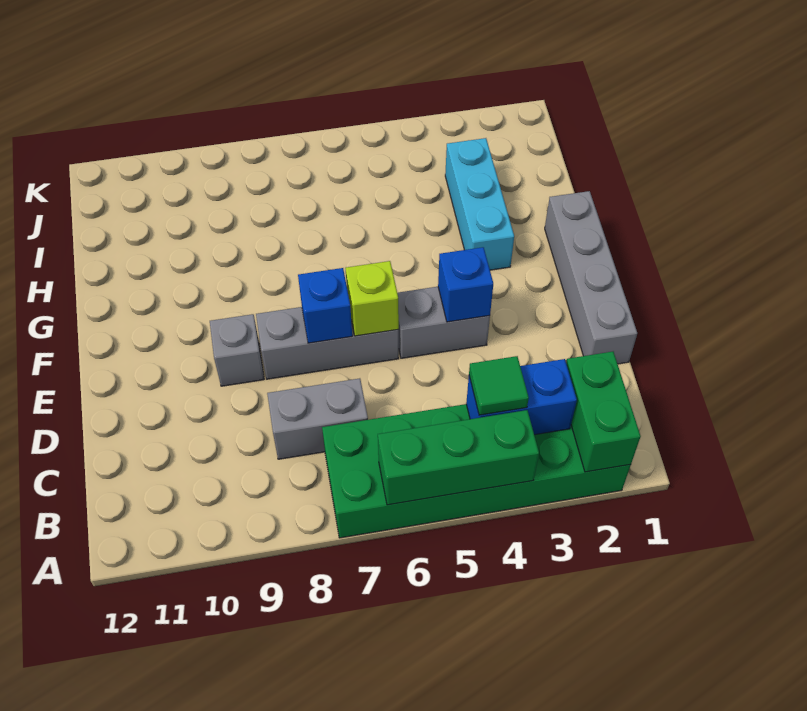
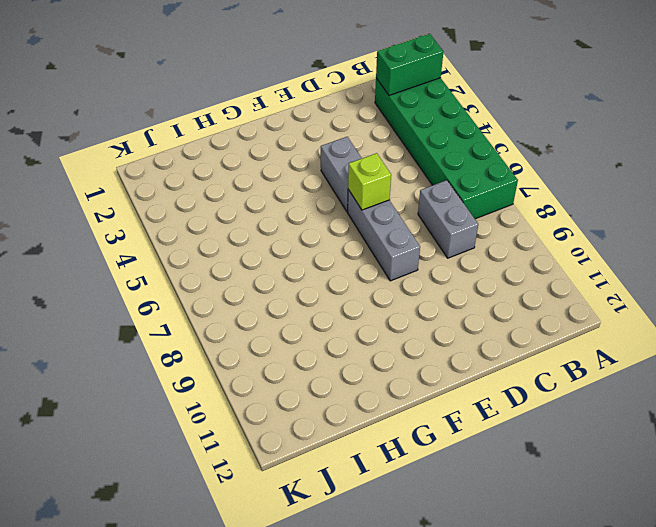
none -> grey 1x4 brick [545,191,637,364]
none -> grey 1x1 brick [210,314,264,386]
none -> cyan 1x3 brick [445,138,514,270]

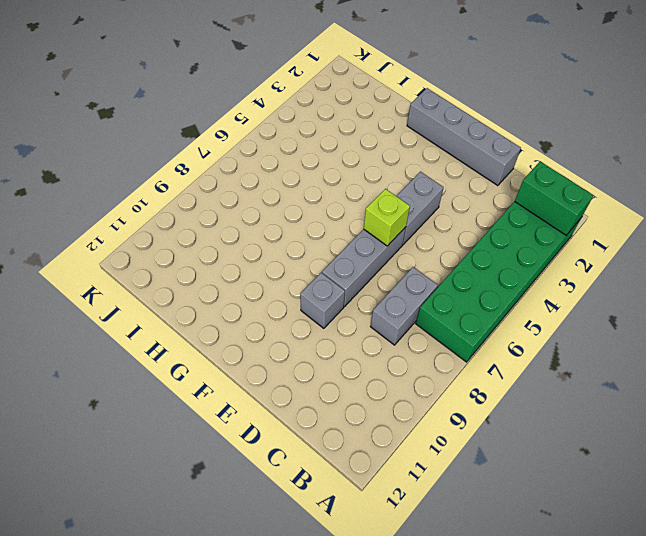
none -> cyan 1x3 brick [445,138,514,270]
none -> green 1x3 brick [378,410,539,505]
none -> blue 1x2 brick [466,359,577,435]

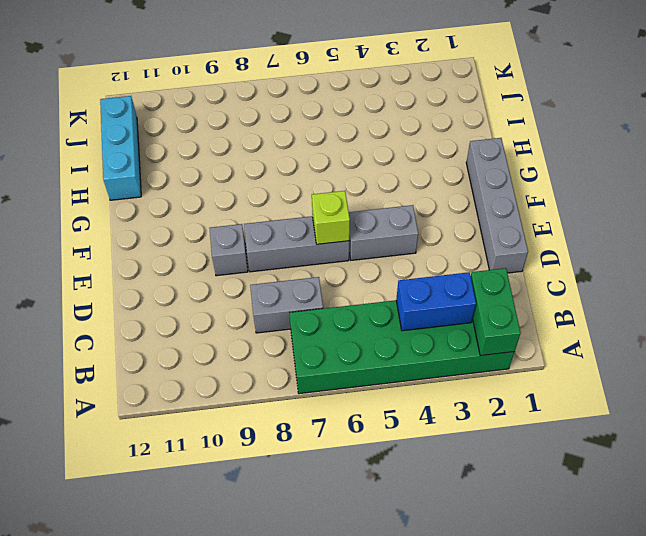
cyan 1x3 brick [100,96,141,200] -> cyan 1x3 brick moved to [445,138,514,270]
none -> green 1x3 brick [378,410,539,505]
none -> blue 1x1 brick [438,247,493,322]
none -> blue 1x1 brick [298,268,352,343]

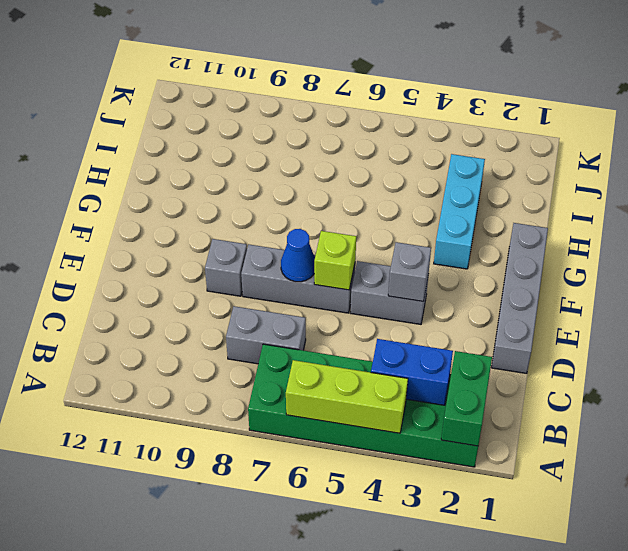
lime 1x3 brick [286,360,408,433] -> green 1x3 brick [378,410,539,505]
grey 1x1 brick [388,242,431,301] -> blue 1x1 brick [438,247,493,322]
blue 1x1 cone [281,229,315,282] -> blue 1x1 brick [298,268,352,343]
none -> green 1x1 tile [469,356,529,415]

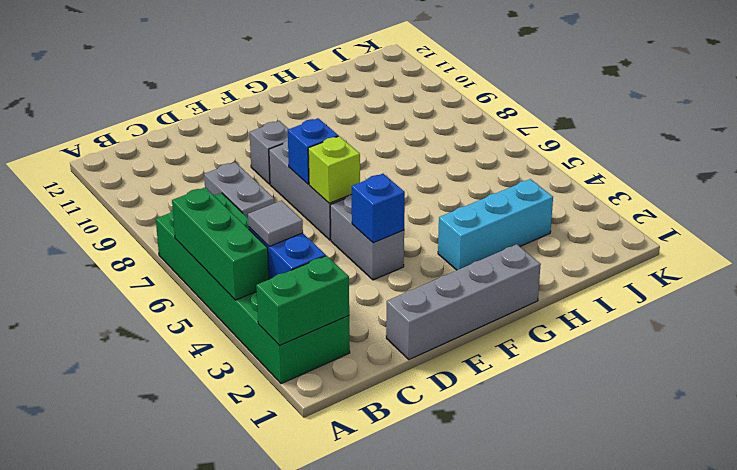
grey 1x1 tile [248,201,303,246] -> green 1x1 tile [469,356,529,415]

